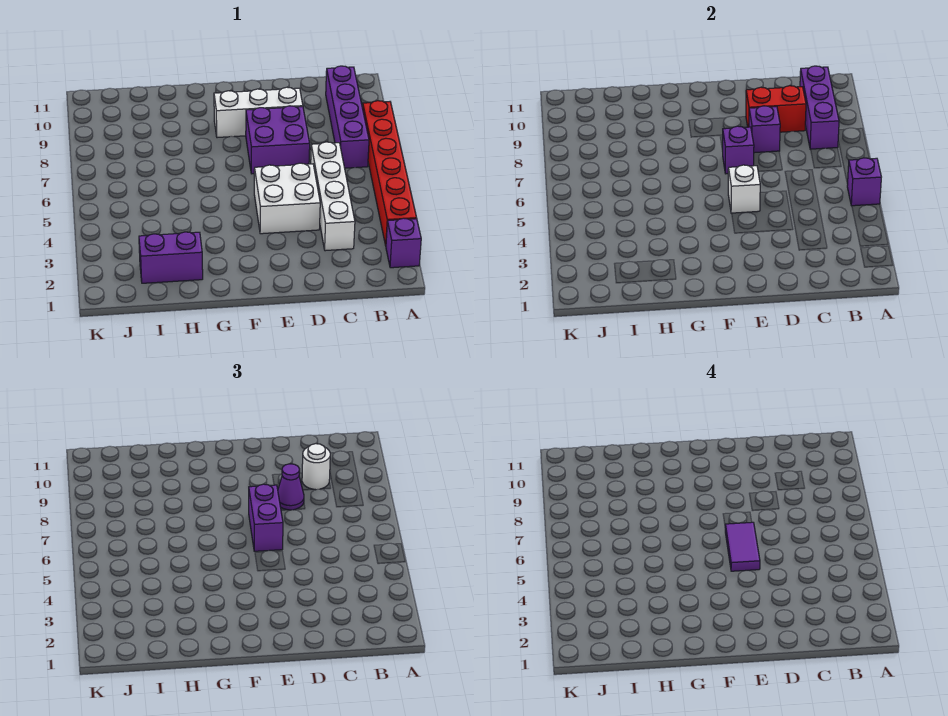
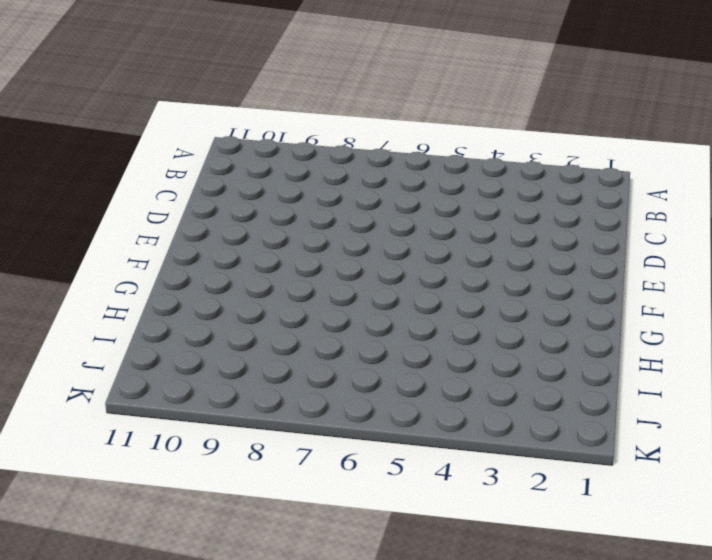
none -> purple 1x1 brick [386,218,421,268]
none -> red 1x6 brick [363,101,417,245]
none -> purple 1x4 brick [326,66,369,168]

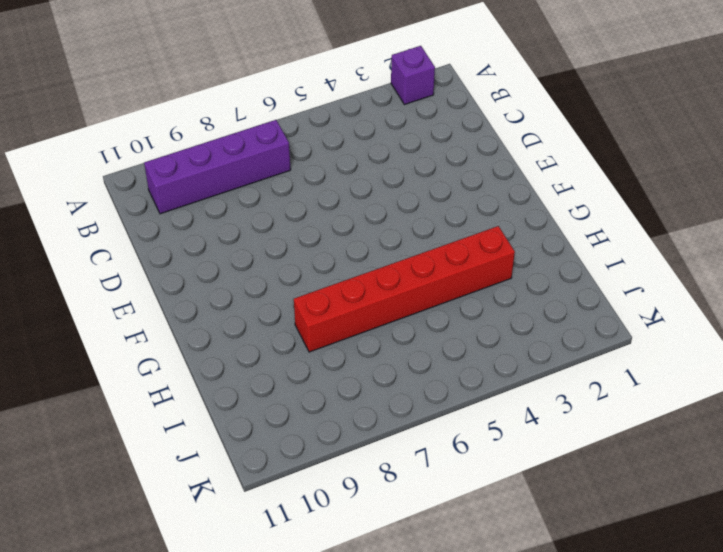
red 1x6 brick [294,226,515,352] -> red 1x6 brick moved to [363,101,417,245]
none -> white 1x4 brick [311,142,355,251]
none -> white 2x2 brick [254,163,320,234]
none -> purple 2x2 brick [246,106,310,174]

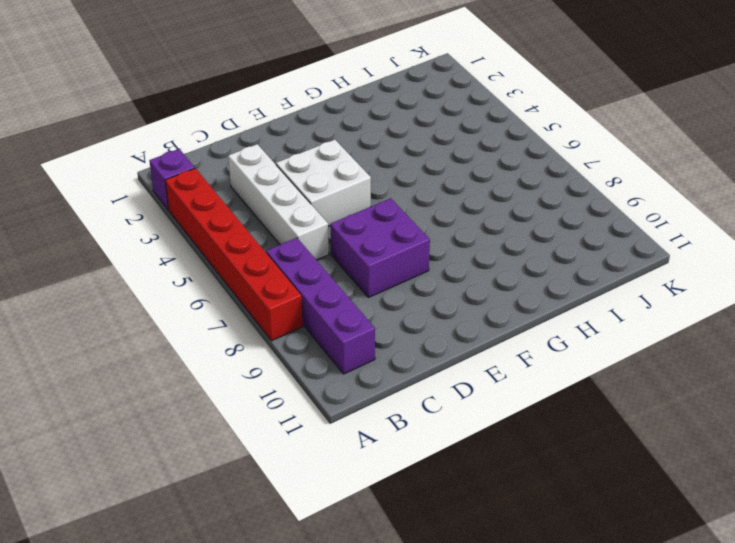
none -> white 1x3 brick [214,87,303,138]
none -> purple 1x2 brick [139,232,203,283]
none -> purple 1x1 brick [847,158,881,206]

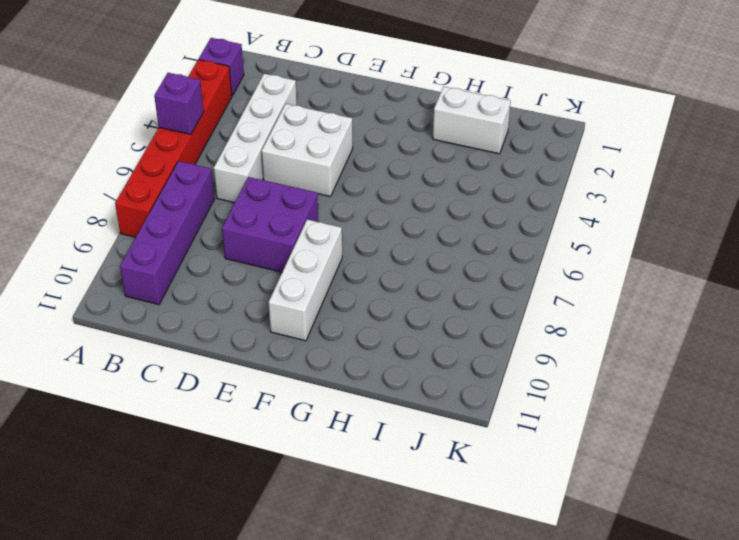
white 1x3 brick [269,219,342,341] -> white 1x3 brick turned to [214,87,303,138]
white 1x2 brick [433,87,511,154] -> purple 1x2 brick [139,232,203,283]
none -> purple 1x3 brick [800,66,839,149]
none -> red 1x2 brick [746,86,806,132]
none -> purple 1x1 brick [749,106,780,153]

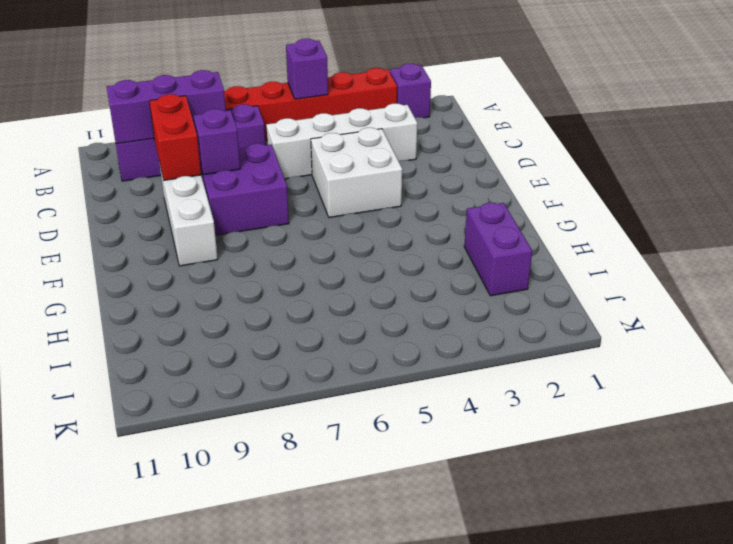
none -> white 1x1 brick [728,165,760,213]
none -> purple 1x1 brick [723,126,754,174]
none -> white 1x1 round brick [302,444,330,490]

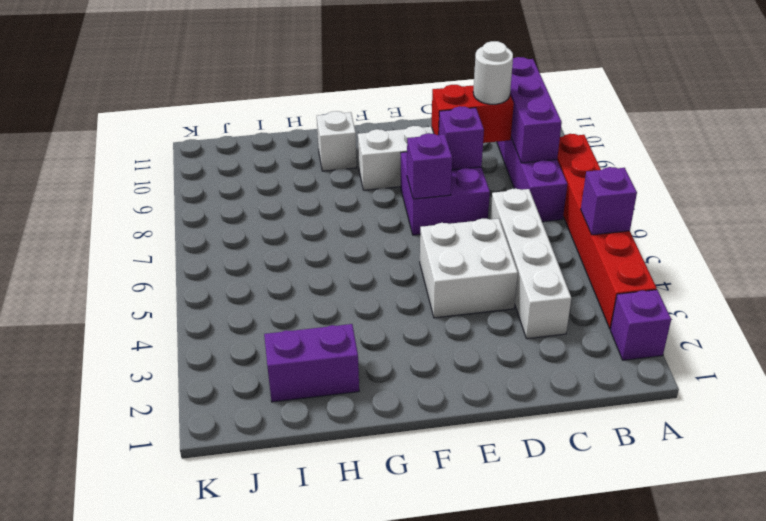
white 1x1 brick [317,111,357,171] -> white 1x1 brick moved to [728,165,760,213]
none -> purple 1x1 cone [278,464,304,510]
none -> purple 1x2 brick [249,484,283,551]
none -> purple 1x2 tile [725,522,760,571]

